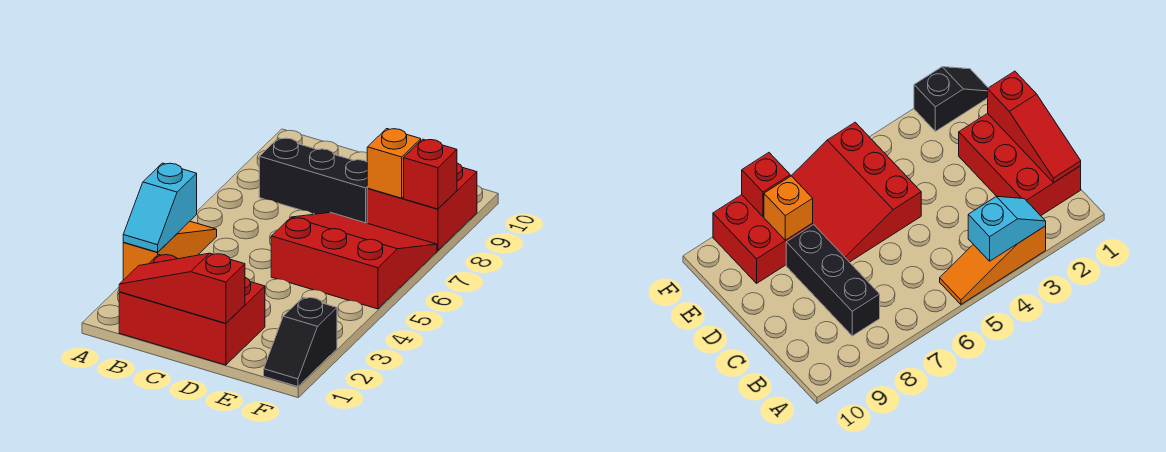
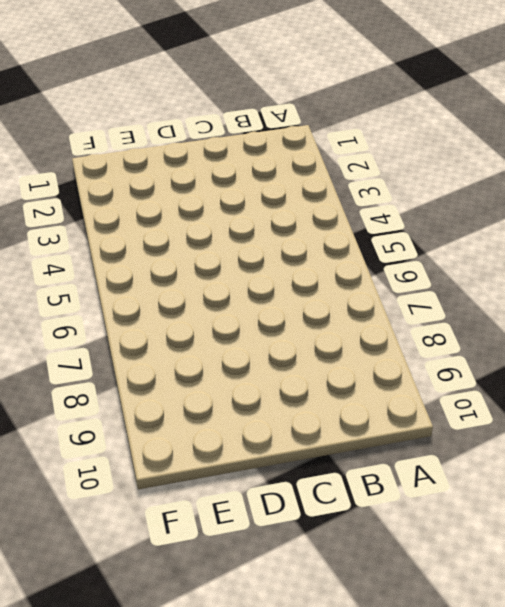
none -> orange 1x3 slope [123,221,217,280]
none -> red 2x3 brick [119,254,265,365]

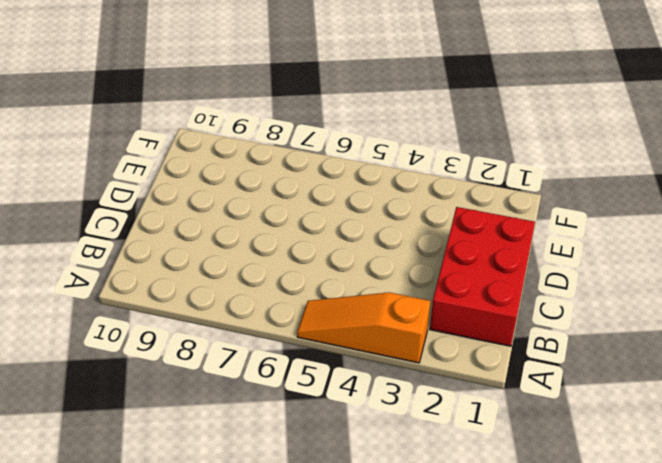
none -> black 1x3 brick [259,138,368,223]
none -> red 3x3 slope [271,212,437,309]

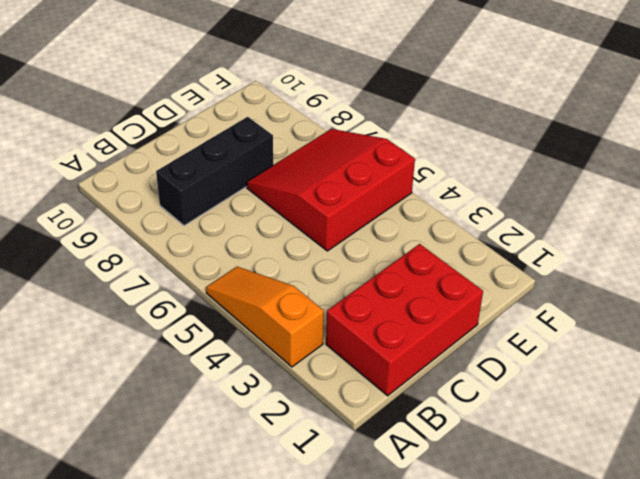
none -> red 2x2 brick [367,163,477,251]
none -> black 1x2 slope [264,297,337,387]

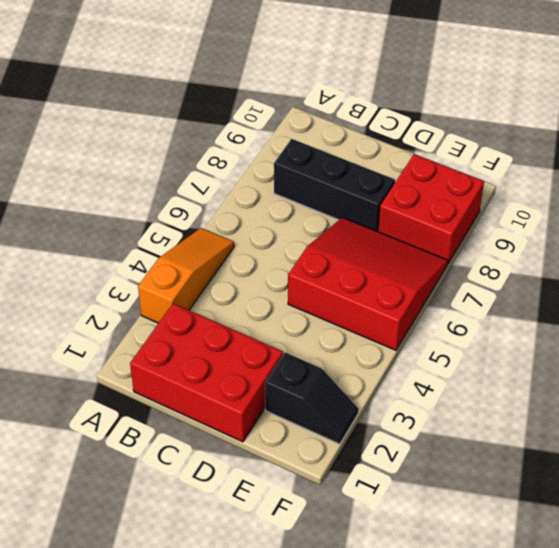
black 1x2 slope [265,353,359,444] -> black 1x2 slope turned to [264,297,337,387]
none -> cyan 1x2 slope [123,163,197,252]
none -> red 1x3 slope [119,253,245,323]

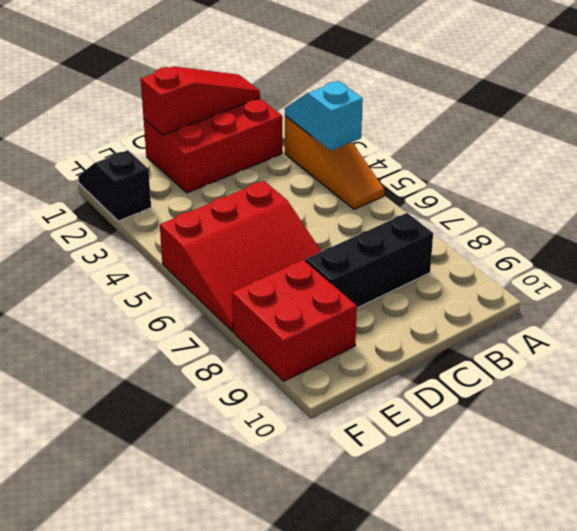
none -> orange 1x1 brick [367,129,421,198]
none -> red 1x1 brick [404,139,457,209]

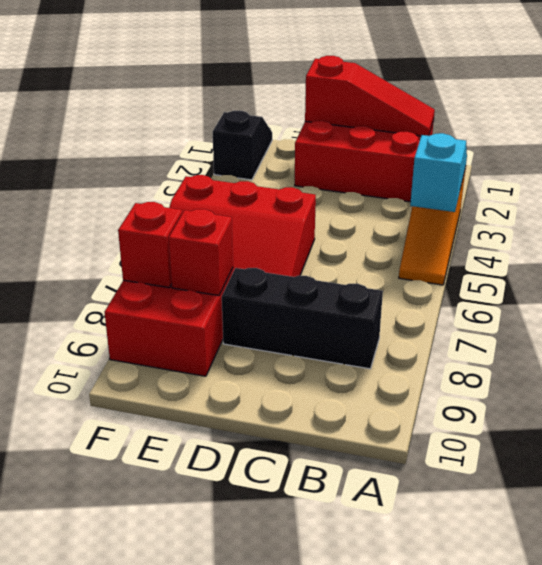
red 1x1 brick [169,209,233,296] -> orange 1x1 brick [367,129,421,198]

